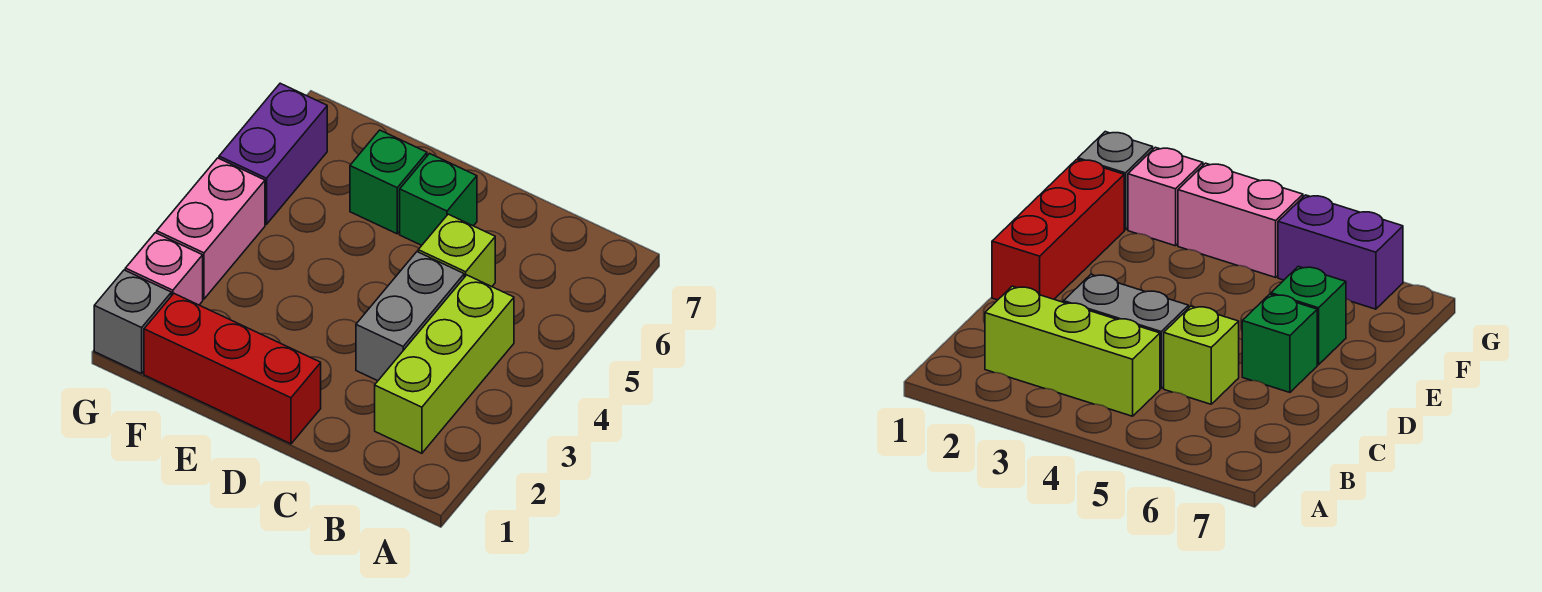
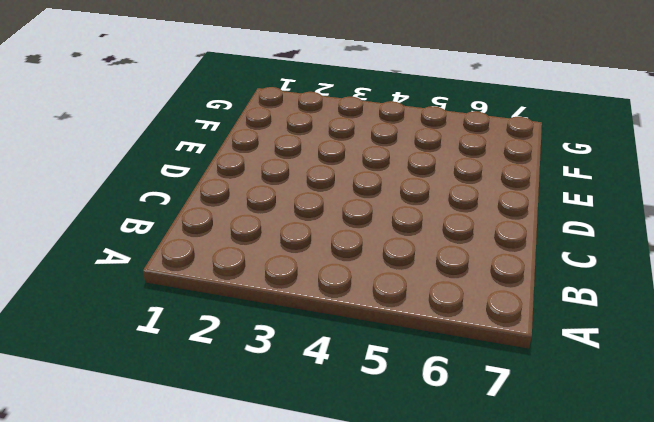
none -> lime 1x3 brick [375,275,514,453]
none -> grey 1x2 brick [356,252,464,381]

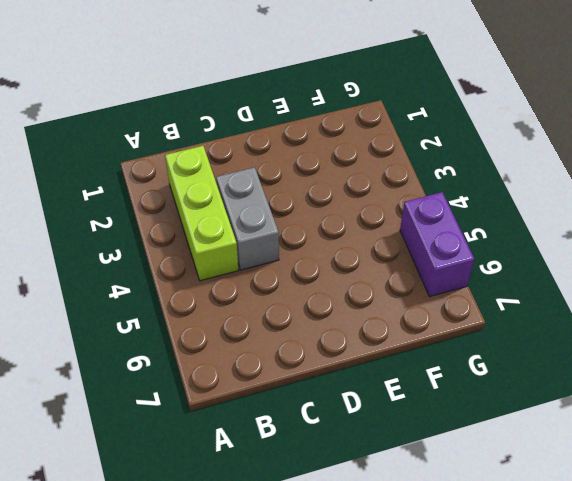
none -> lime 1x1 brick [418,214,495,287]
none -> red 1x3 brick [144,294,321,444]

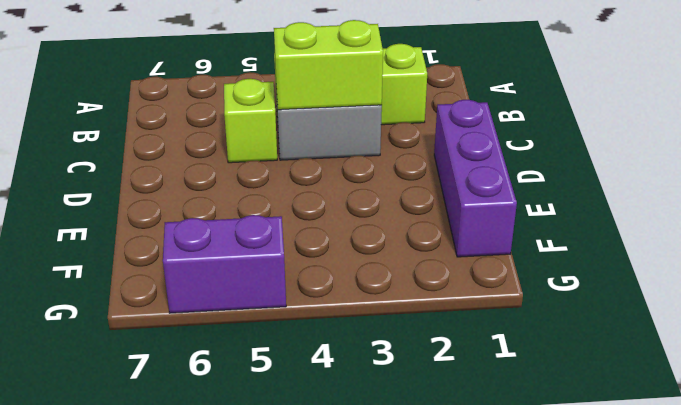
lime 1x2 brick [274,20,383,110] -> none
purple 1x3 brick [434,100,517,257] -> red 1x3 brick [144,294,321,444]
none -> green 1x1 brick [400,154,477,245]
none -> green 1x1 brick [350,130,427,234]

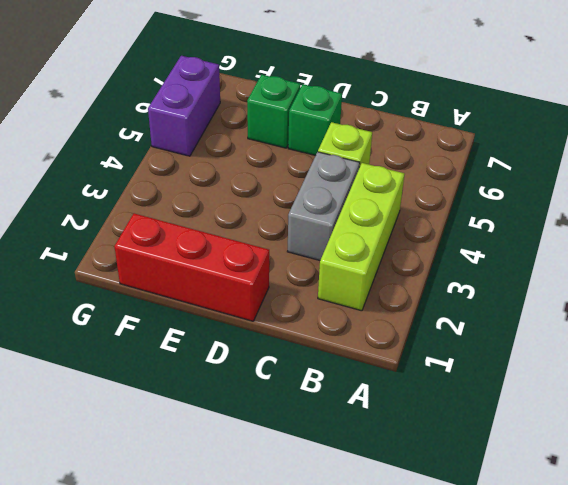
none -> grey 1x1 brick [94,270,171,374]
none -> pink 1x1 brick [125,233,203,305]

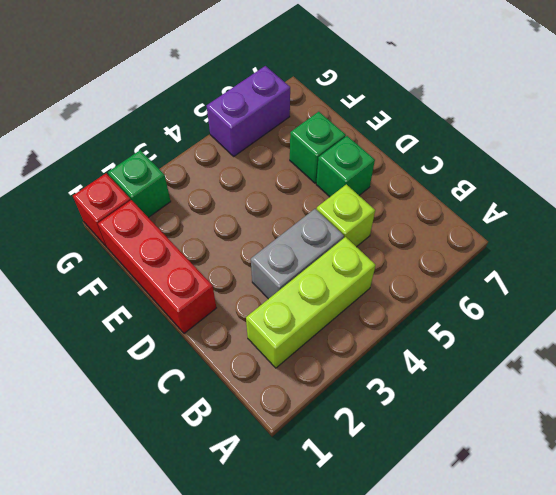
red 1x1 brick [73,173,131,247] -> grey 1x1 brick [94,270,171,374]
green 1x1 brick [108,150,171,218] -> pink 1x1 brick [125,233,203,305]
none -> pink 1x2 brick [157,158,265,299]

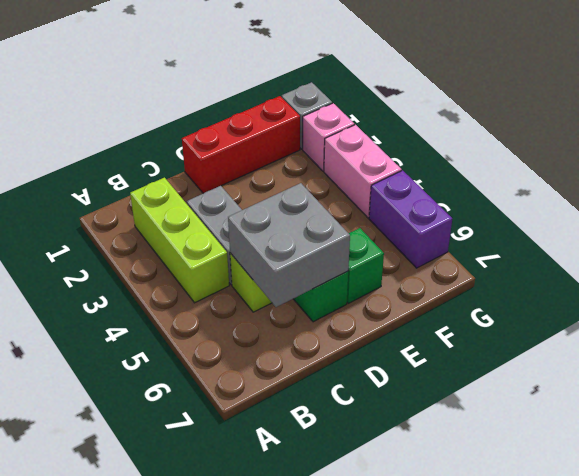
grey 2x2 brick [228,183,350,307] -> none

